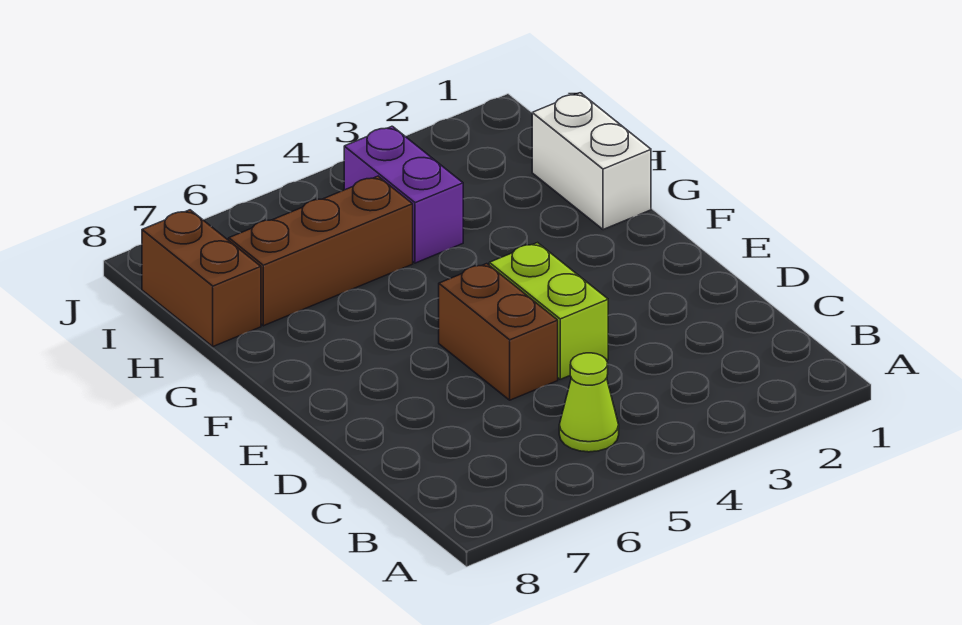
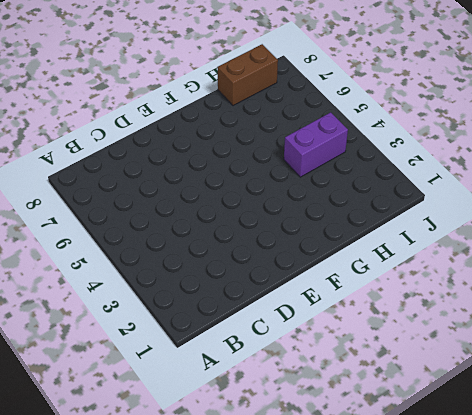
none -> lime 1x1 cone [559,353,619,452]
none -> lime 1x2 brick [489,243,608,379]

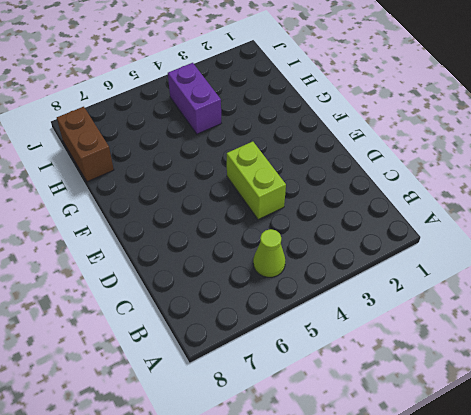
none -> brown 1x2 brick [439,264,558,400]
none -> white 1x2 brick [532,93,651,230]

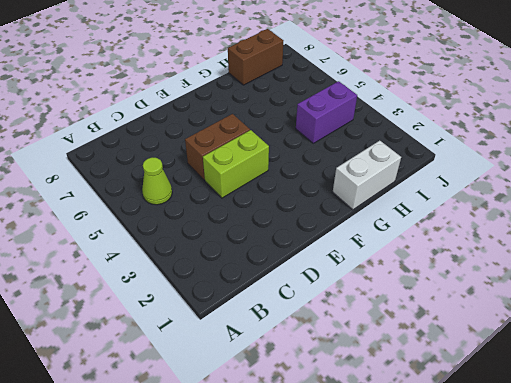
none -> brown 1x3 brick [229,176,413,326]

